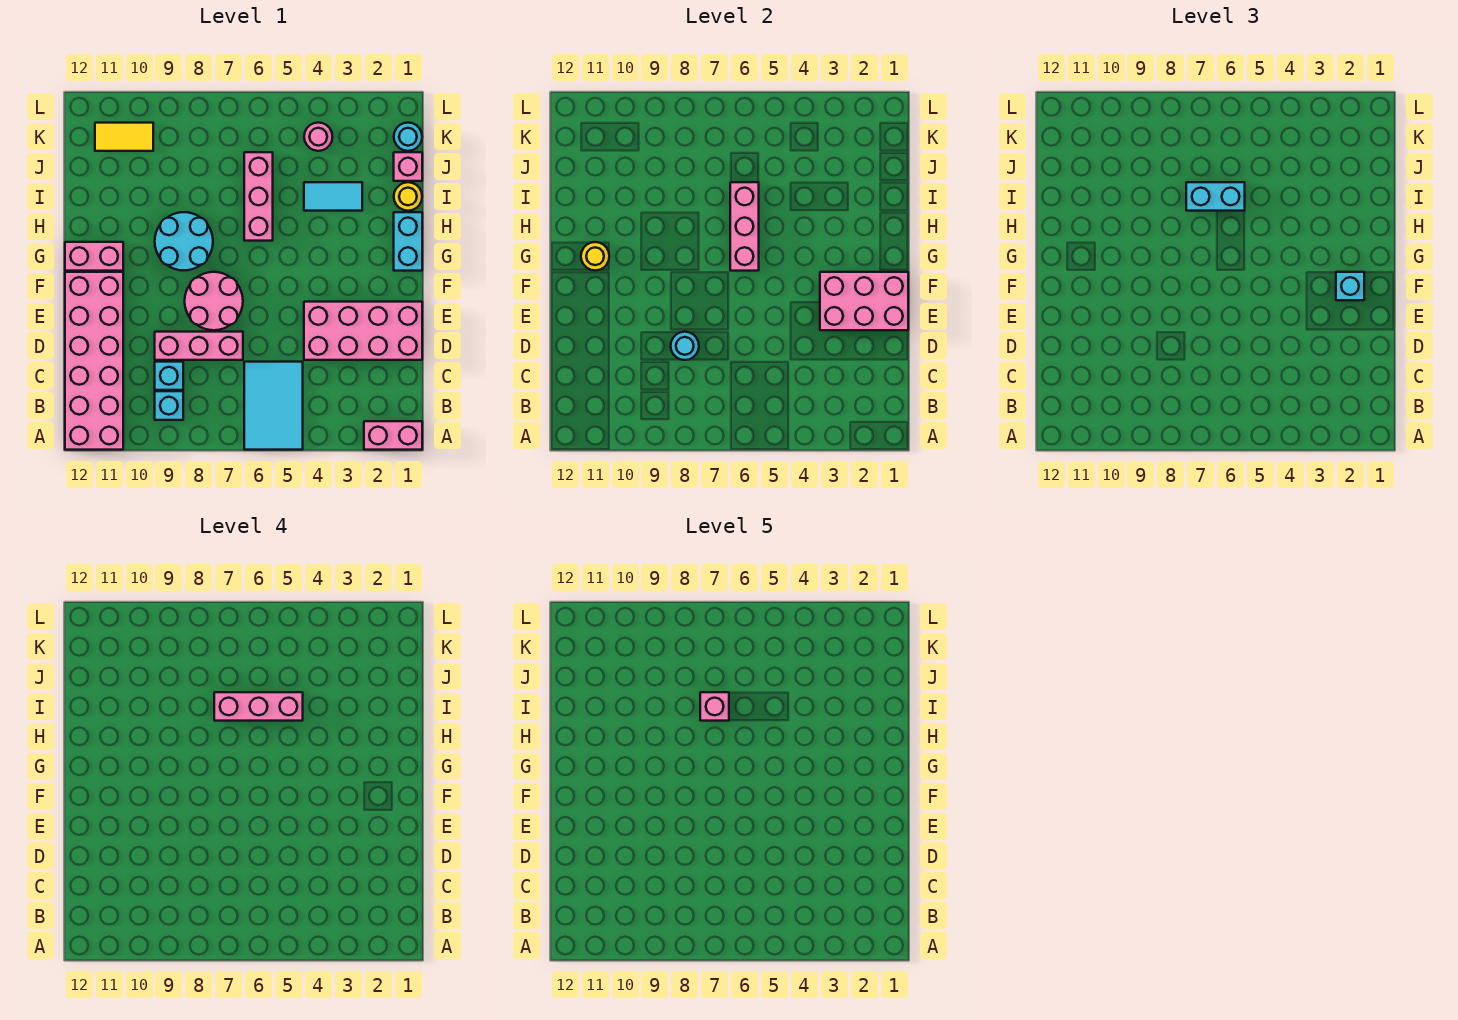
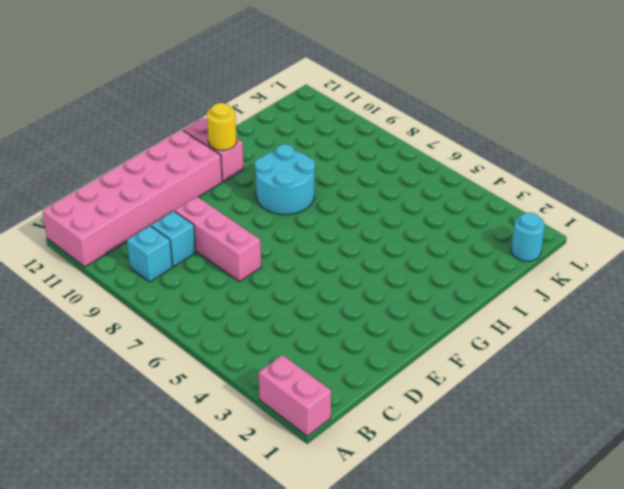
none -> cyan 2x3 tile [244,362,303,450]
none -> pink 2x4 brick [304,302,422,360]
none -> pink 2x2 round brick [185,272,243,330]

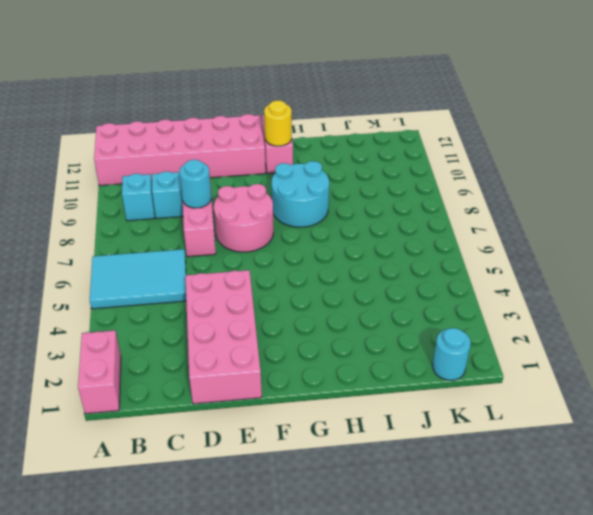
none -> cyan 1x2 brick [394,212,422,271]
none -> pink 1x3 brick [244,152,273,241]
none -> yellow 1x1 round brick [394,182,422,211]

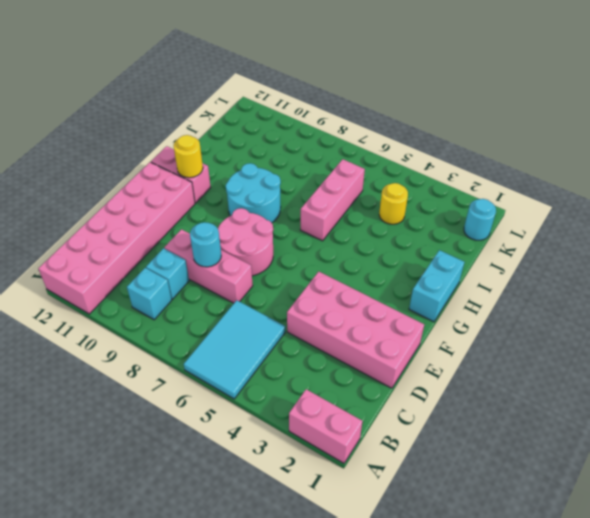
yellow 1x1 round brick [379,183,408,224] -> yellow 1x1 round brick moved to [394,182,422,211]
none -> cyan 1x2 tile [304,182,362,211]
none -> pink 1x1 brick [394,152,422,181]
none -> pink 1x1 round brick [304,123,333,151]

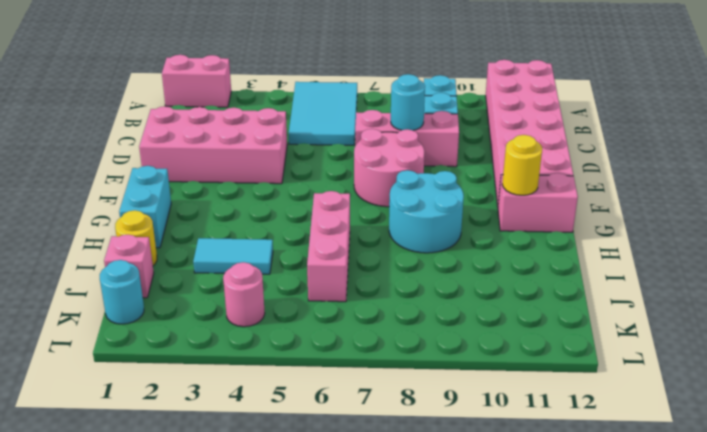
none -> yellow 1x2 tile [95,123,153,151]
none -> pink 2x3 brick [820,272,908,330]
none -> pink 1x3 brick [730,182,759,271]

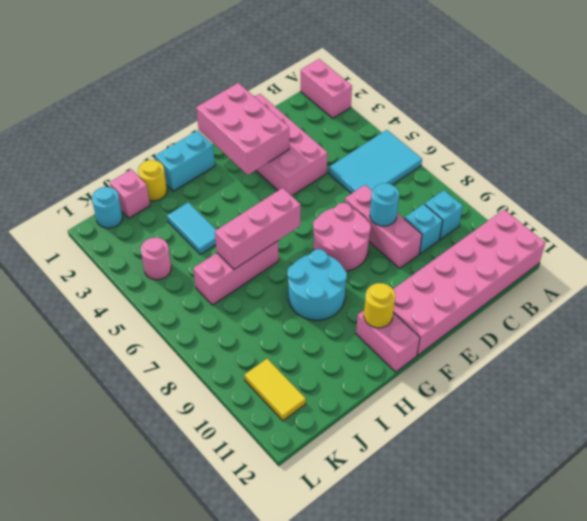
none -> cyan 1x1 brick [1336,272,1364,300]
none -> cyan 1x2 brick [1186,182,1245,211]
none -> pink 1x3 brick [214,692,303,721]

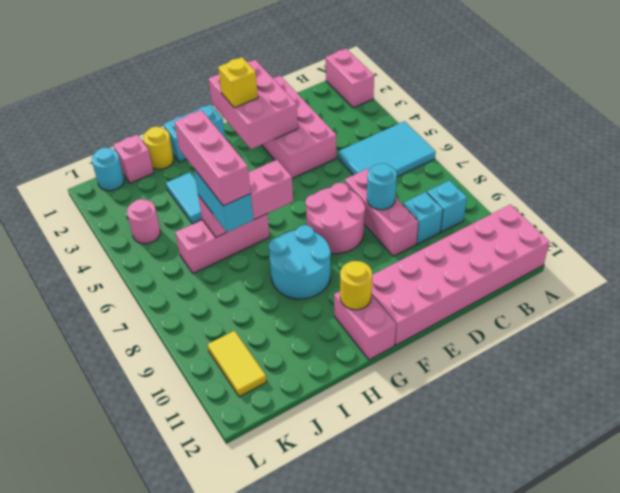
yellow 1x1 brick [218,57,258,108] -> cyan 1x1 brick [1336,272,1364,300]
none -> pink 1x1 brick [700,692,729,721]

